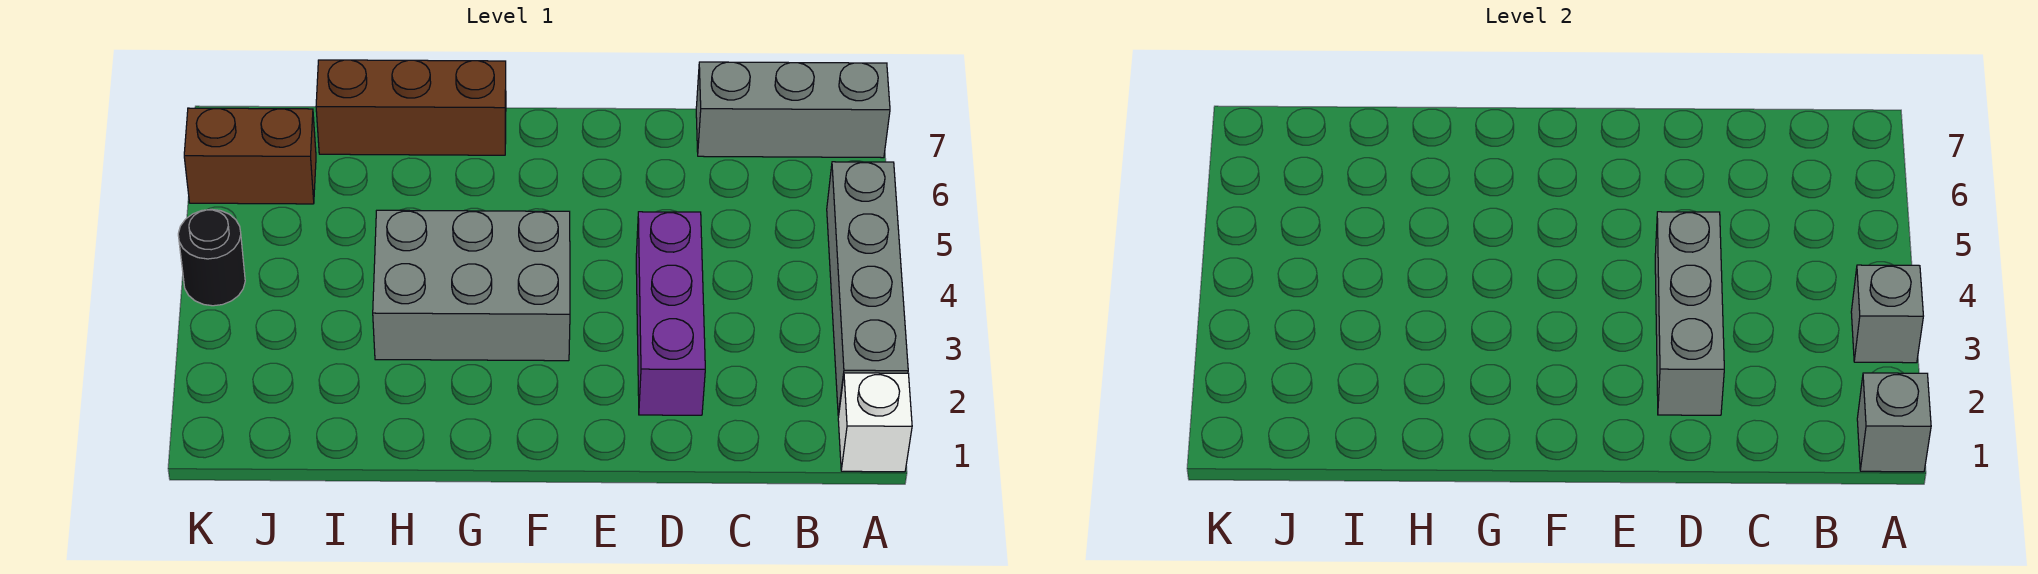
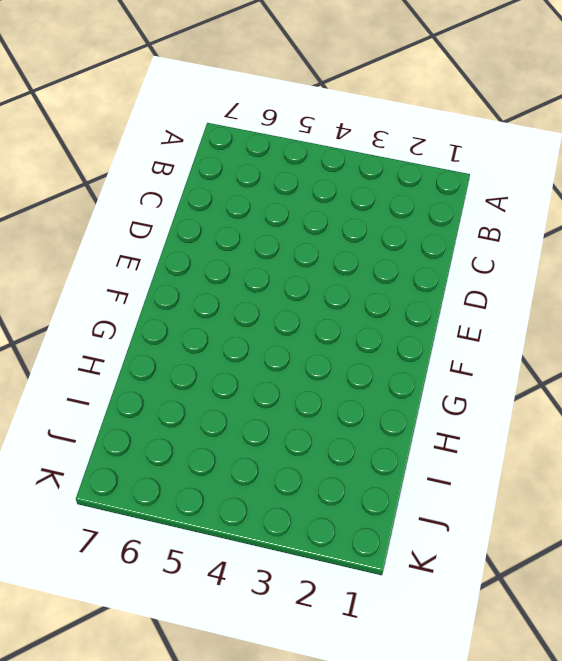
none -> white 1x1 brick [838,373,912,472]
none -> grey 1x4 brick [827,162,908,416]

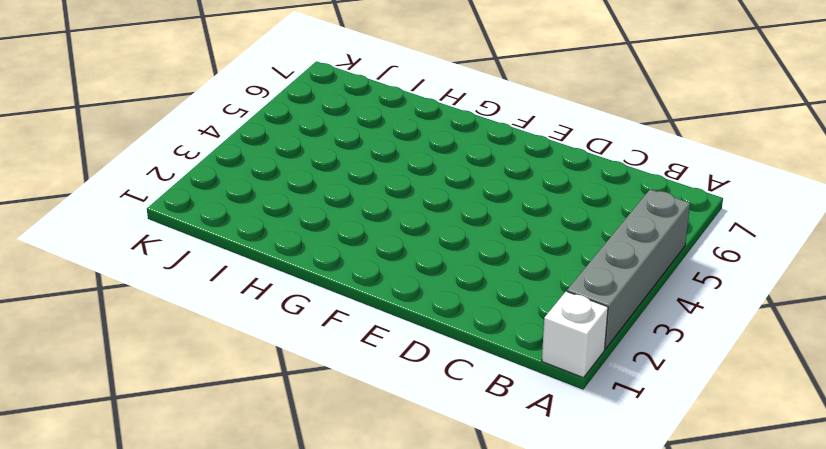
none -> grey 1x3 brick [696,62,890,158]
none -> purple 1x3 brick [636,212,705,415]

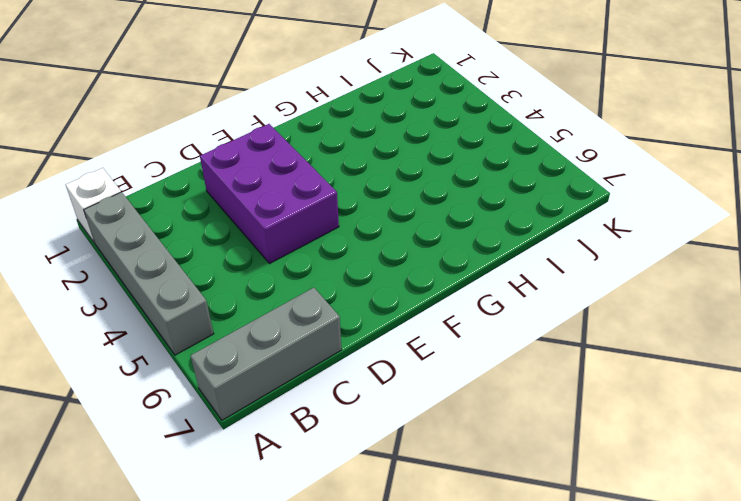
purple 2x3 brick [200,124,339,264] -> purple 1x3 brick [636,212,705,415]
none -> grey 2x3 brick [373,210,570,361]
none -> brown 1x3 brick [316,60,506,155]

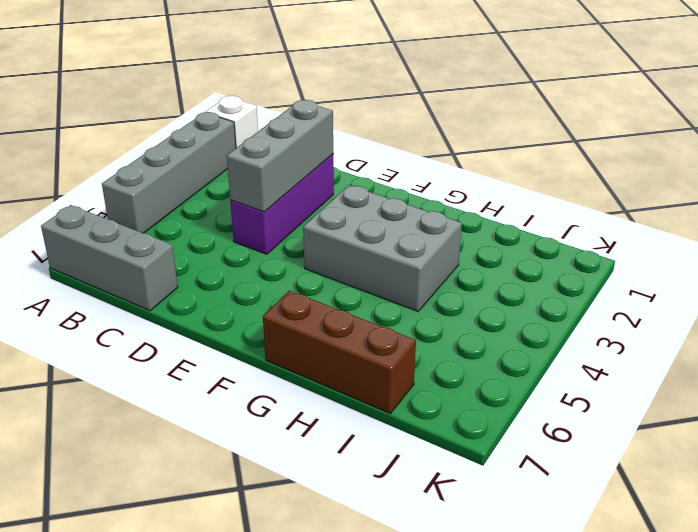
none -> brown 1x2 brick [184,108,316,204]
none -> black 1x1 round brick [178,209,245,306]

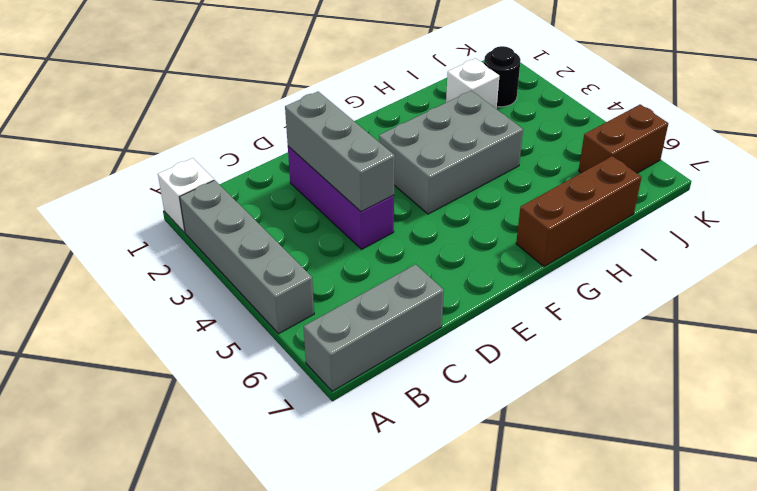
white 1x1 brick [446,58,499,109] -> none
black 1x1 round brick [484,46,521,107] -> black 1x1 round brick moved to [178,209,245,306]
none -> grey 1x1 brick [1857,373,1931,472]
none -> grey 1x1 brick [1851,265,1923,363]

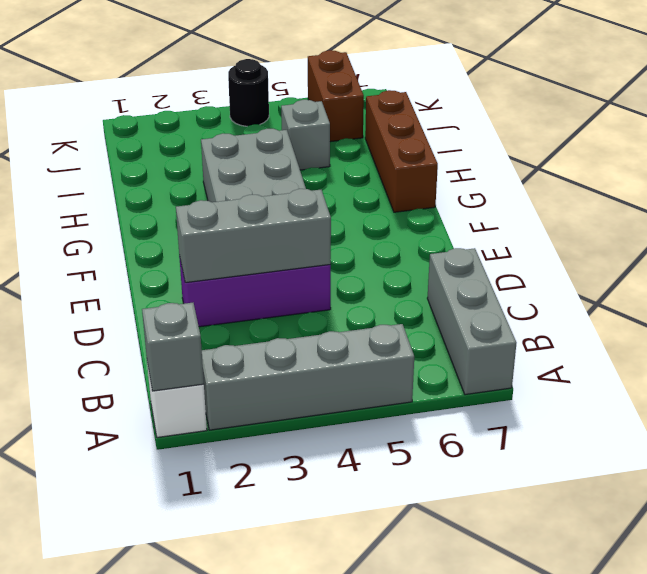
grey 1x1 brick [281,100,330,170] -> grey 1x1 brick moved to [1851,265,1923,363]

